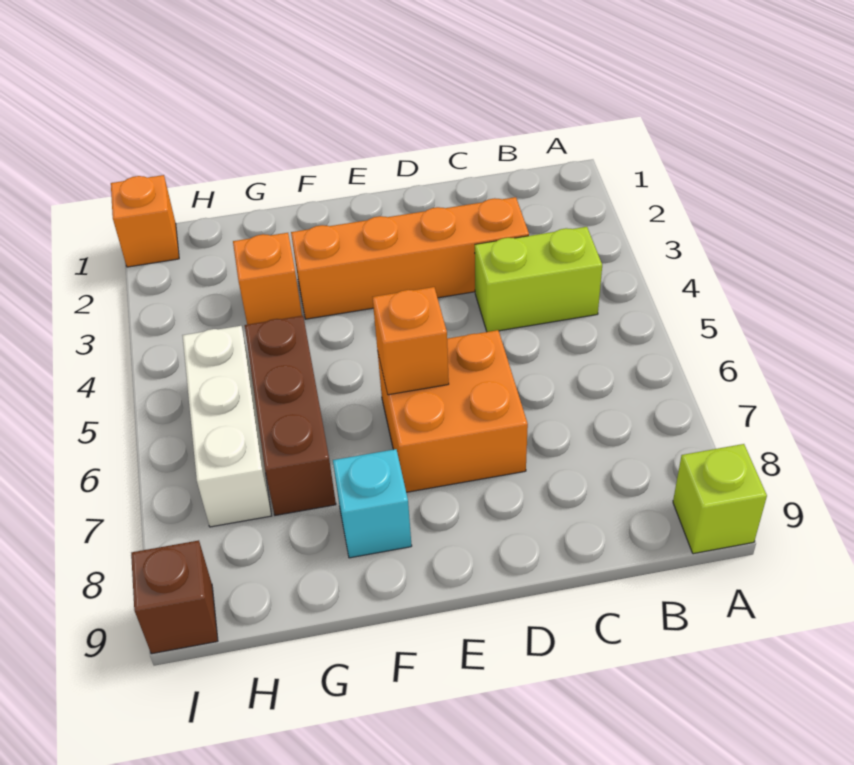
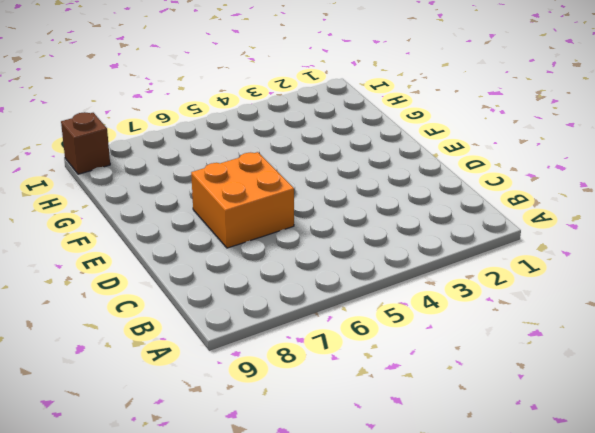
none -> lime 1x1 brick [673,444,767,554]
none -> lime 1x2 brick [475,227,602,332]

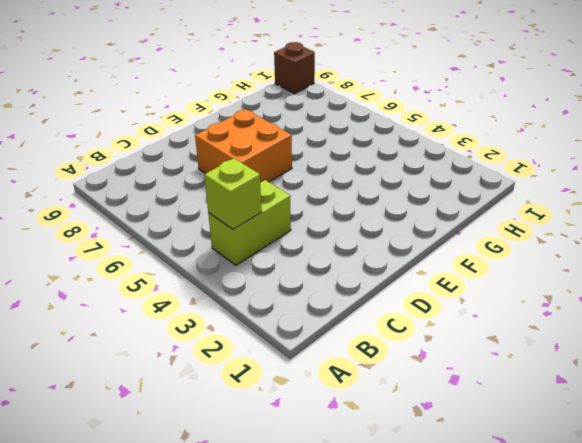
lime 1x1 brick [204,158,262,229] -> lime 1x1 brick moved to [673,444,767,554]
none -> orange 1x4 brick [291,197,529,319]
none -> cyan 1x1 brick [333,449,412,558]

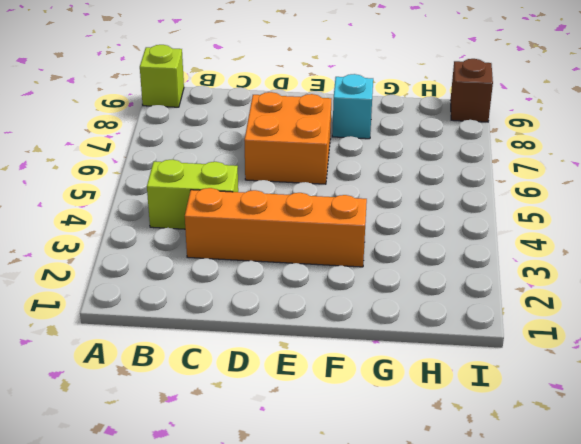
none -> orange 1x1 brick [233,233,302,325]
none -> brown 1x3 brick [245,316,336,515]

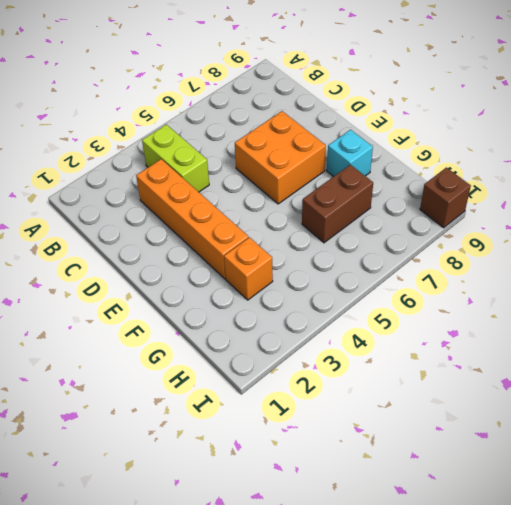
brown 1x2 brick [302,165,373,243] -> brown 1x3 brick [245,316,336,515]
none -> lime 1x1 brick [673,444,767,554]
none -> white 1x3 brick [182,326,271,527]

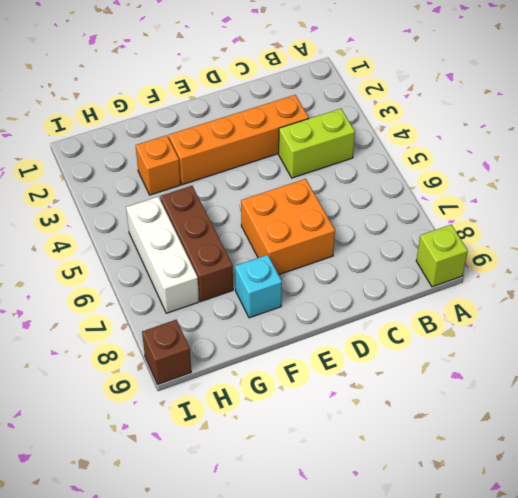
none -> orange 1x1 brick [111,175,179,267]
none -> orange 1x1 brick [373,287,449,395]

